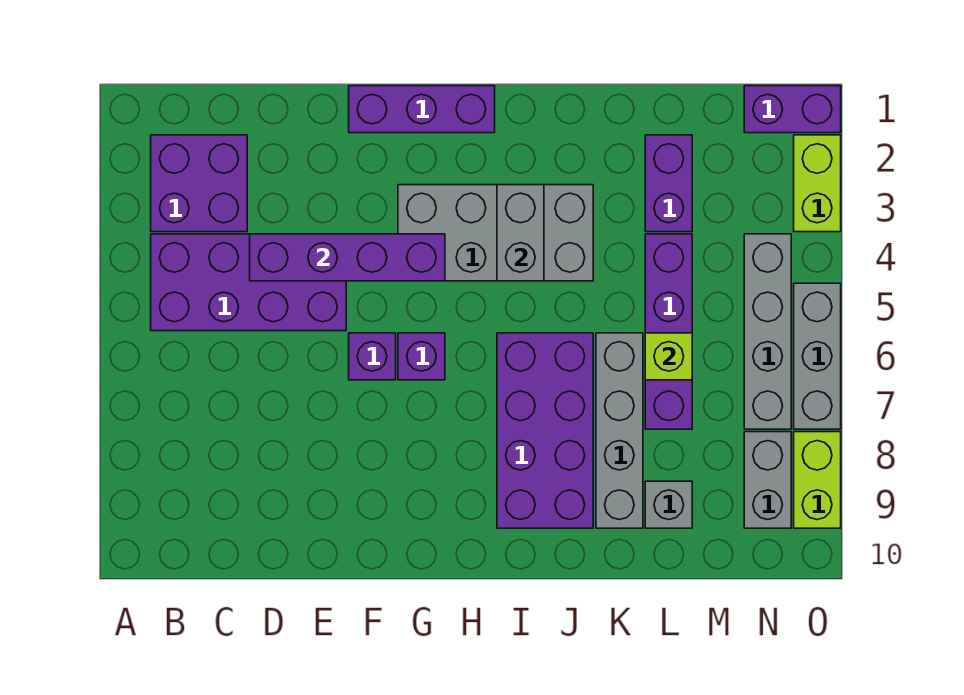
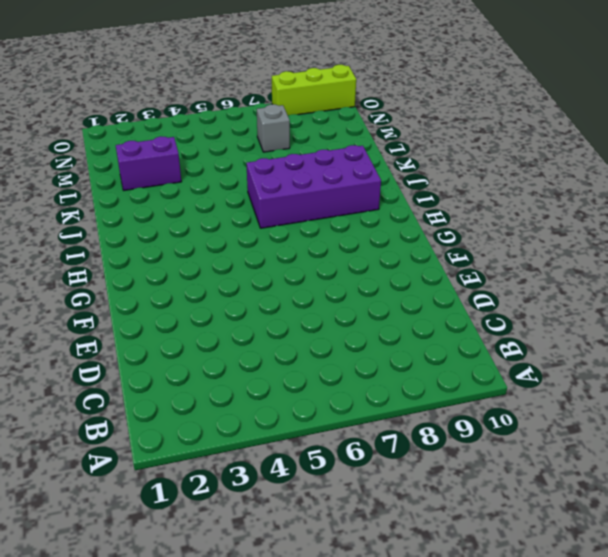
grey 1x1 brick [257,104,290,152] -> grey 1x1 brick moved to [645,481,692,528]
lime 1x3 brick [272,65,356,115] -> lime 1x2 brick [794,432,841,528]
none -> purple 2x2 brick [151,135,247,232]
none -> purple 2x4 brick [151,234,346,331]
none -> purple 1x3 brick [349,86,495,133]

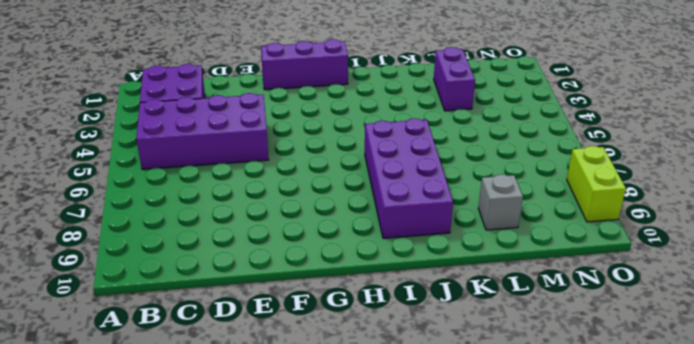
none -> purple 1x1 brick [349,333,396,380]
none -> grey 2x4 brick [398,185,593,281]
none -> purple 1x1 brick [398,333,445,380]

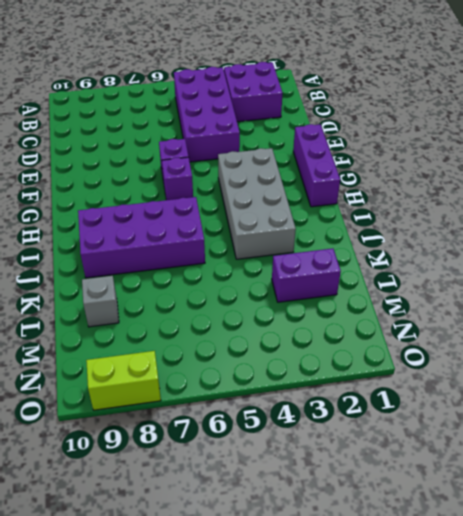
none -> grey 1x4 brick [596,333,643,528]
none -> purple 1x4 brick [645,234,692,429]
none -> purple 1x2 brick [744,86,841,133]

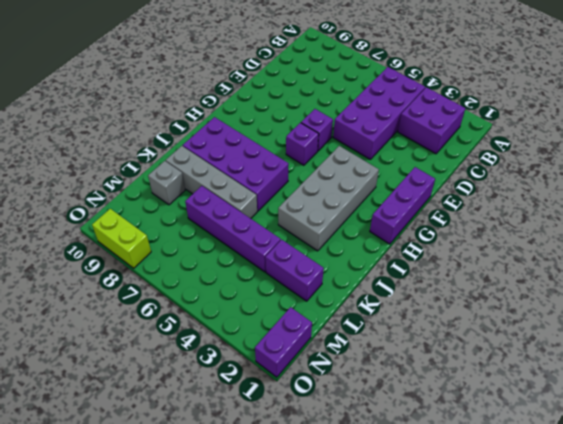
none -> grey 1x4 brick [744,234,791,429]
none -> grey 1x2 brick [744,432,791,528]
none -> lime 1x2 brick [794,135,841,232]

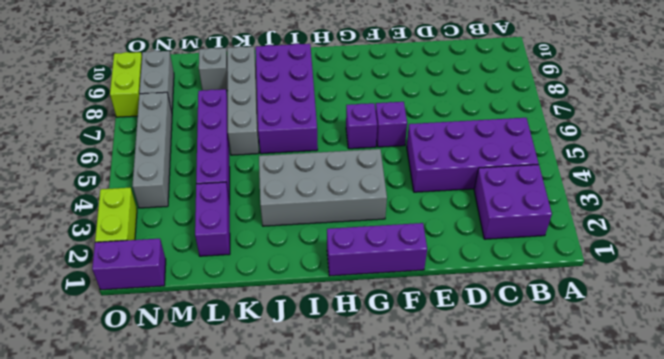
none -> grey 1x3 brick [794,283,841,429]
none -> purple 1x4 brick [250,234,445,281]
none -> grey 1x2 brick [497,185,544,281]

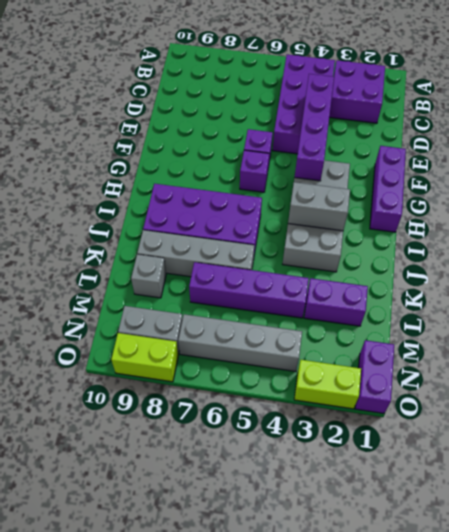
none -> grey 1x3 brick [794,283,841,429]
none -> lime 1x1 brick [645,333,692,380]

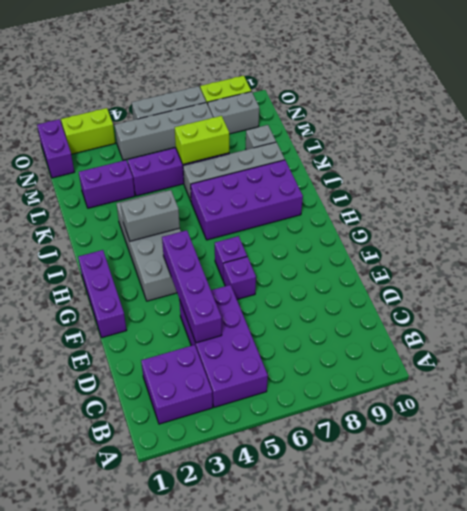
lime 1x2 brick [175,116,229,164] -> lime 1x1 brick [645,333,692,380]

